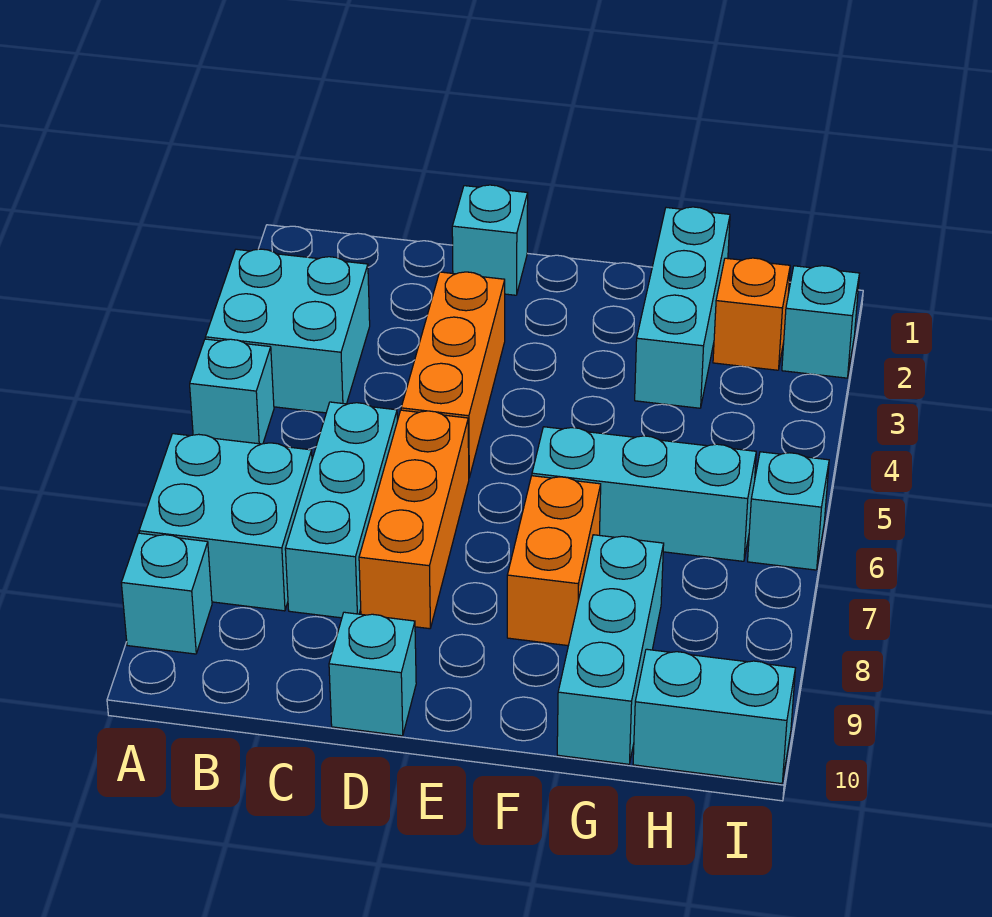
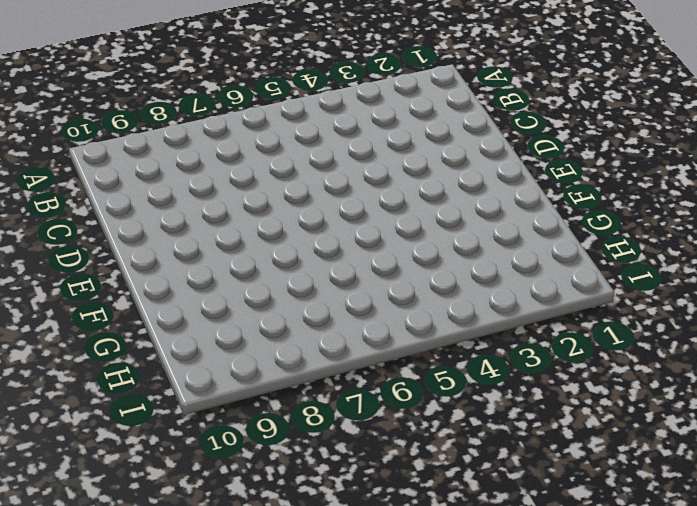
none -> cyan 2x2 brick [206,249,370,413]
none -> cyan 1x1 brick [190,339,274,444]
none -> cyan 2x2 brick [139,434,312,611]

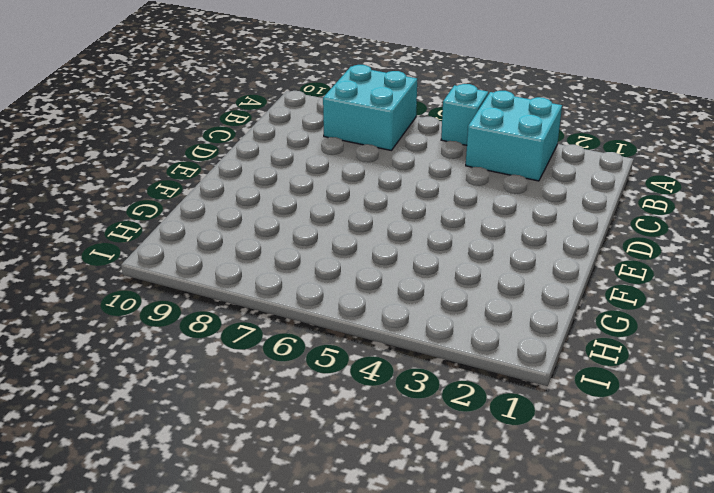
none -> cyan 1x1 brick [121,533,212,654]
none -> cyan 1x3 brick [285,402,397,618]
none -> cyan 1x1 brick [452,185,528,295]

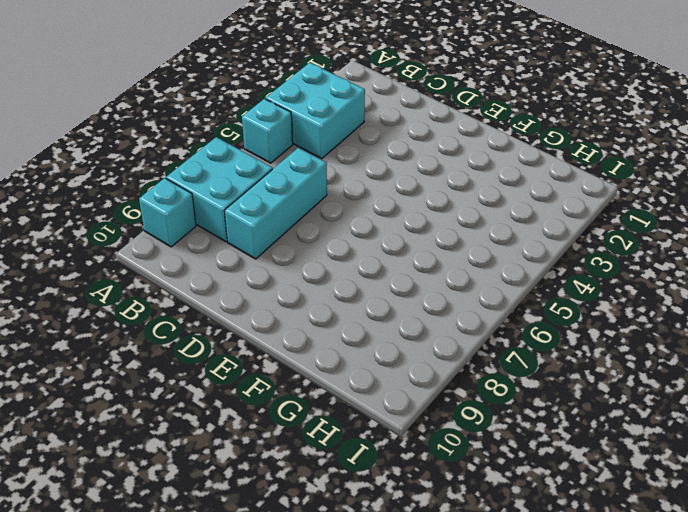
none -> cyan 1x1 brick [452,185,528,295]
none -> orange 1x3 brick [401,272,505,477]
none -> orange 1x3 brick [359,410,469,629]

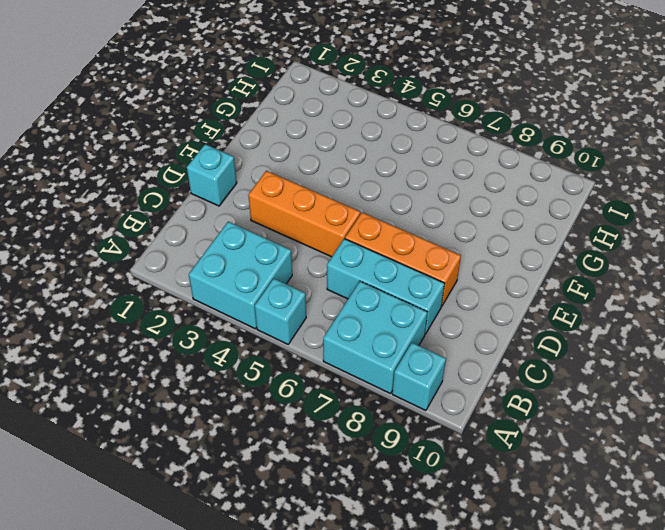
none -> cyan 1x1 brick [329,612,416,736]
none -> cyan 1x3 brick [532,427,756,561]
none -> orange 1x2 brick [507,476,601,646]

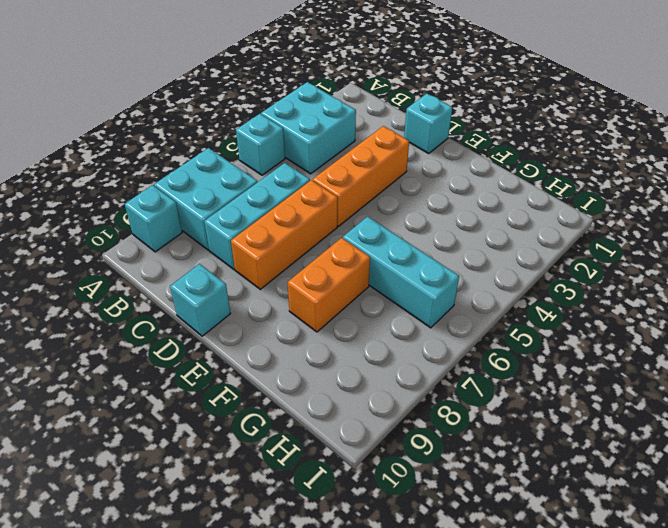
none -> cyan 1x3 brick [635,207,730,408]
none -> cyan 1x3 brick [557,535,664,764]
none -> orange 1x1 brick [713,258,790,370]

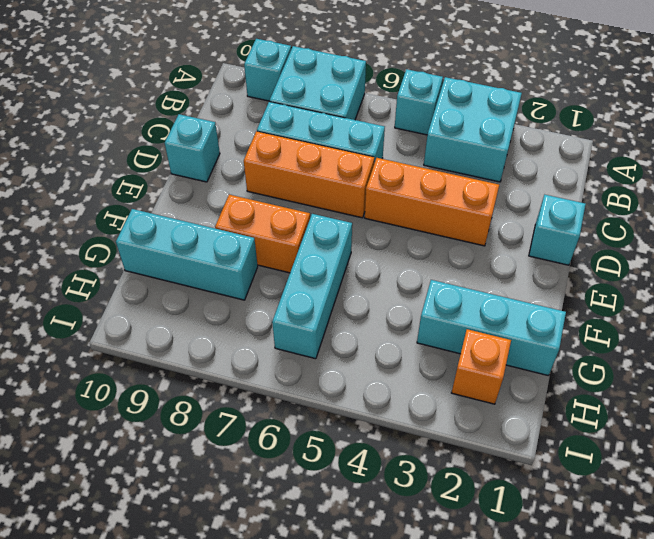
none -> cyan 1x2 brick [633,649,795,784]
none -> cyan 1x1 brick [782,266,859,378]
none -> cyan 1x1 brick [748,452,829,570]

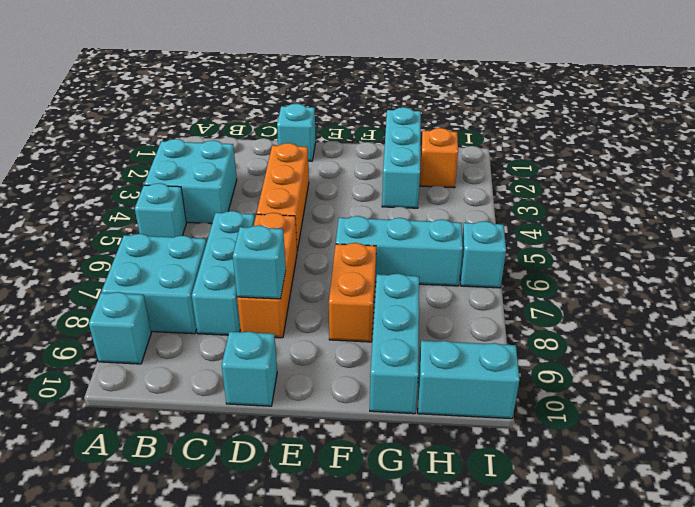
cyan 1x1 brick [233,225,286,299] -> cyan 1x1 brick moved to [782,266,859,378]

